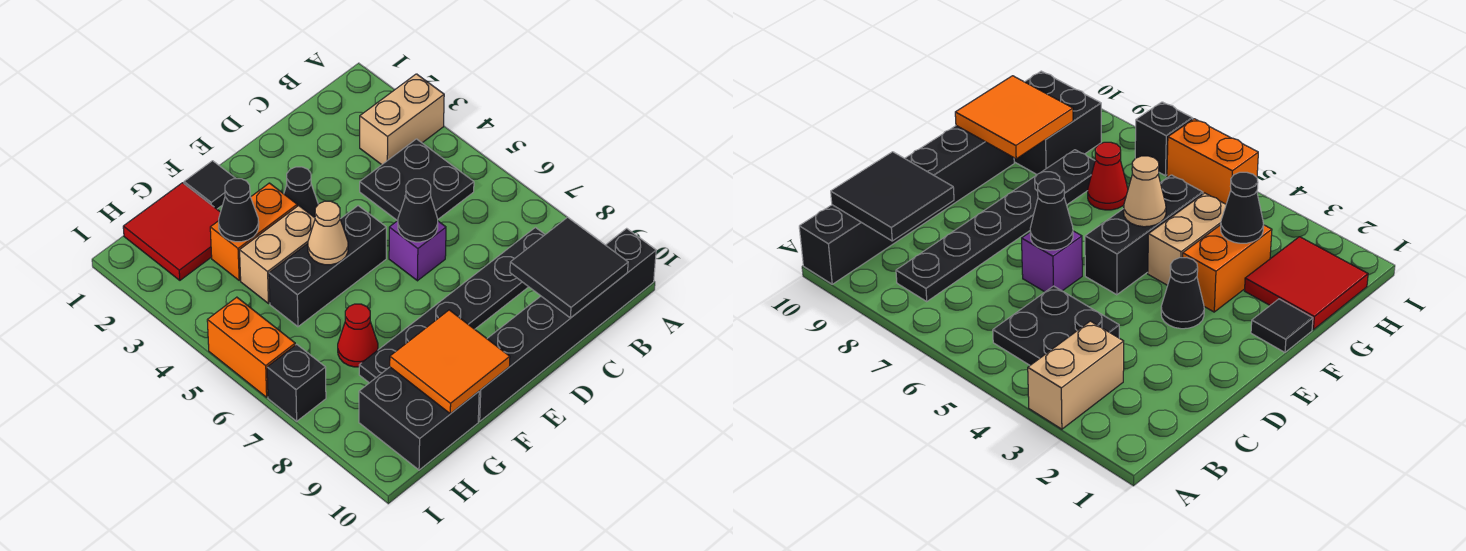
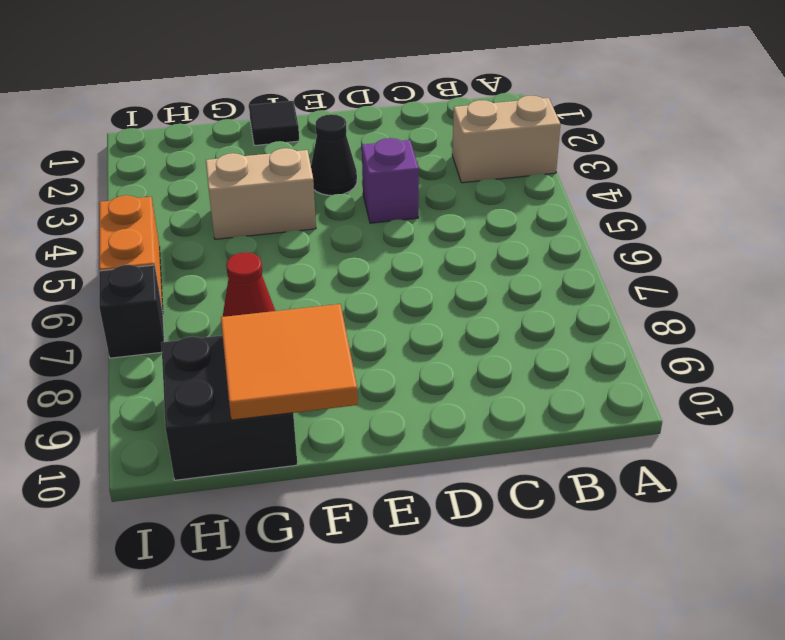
purple 1x1 brick [362,138,419,223] -> purple 1x1 brick moved to [389,221,446,281]
none -> black 1x6 brick [478,228,656,421]
none -> black 2x2 plate [360,139,474,221]
none -> black 1x6 plate [359,228,545,383]

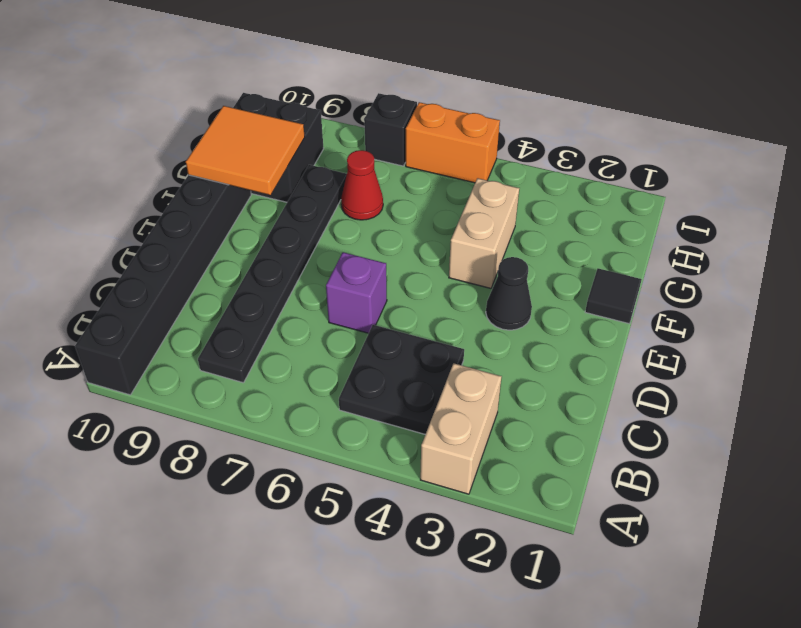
none -> black 1x3 brick [269,206,386,327]
none -> orange 1x2 brick [210,183,297,280]
none -> red 2x2 tile [123,183,220,280]

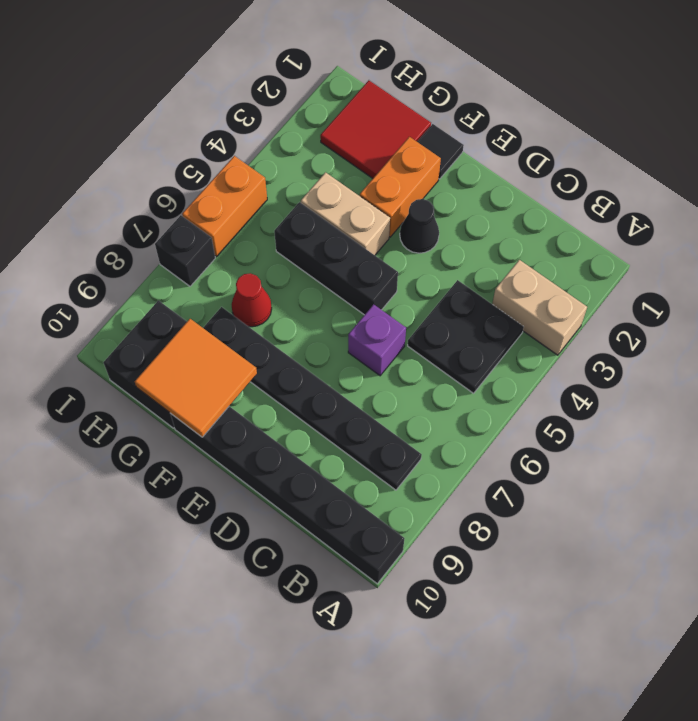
orange 1x2 brick [360,137,441,237] -> orange 1x2 brick turned to [210,183,297,280]
none -> black 2x2 tile [510,217,628,318]
none -> black 1x1 cone [398,179,438,242]
none -> tan 1x1 cone [308,201,348,265]

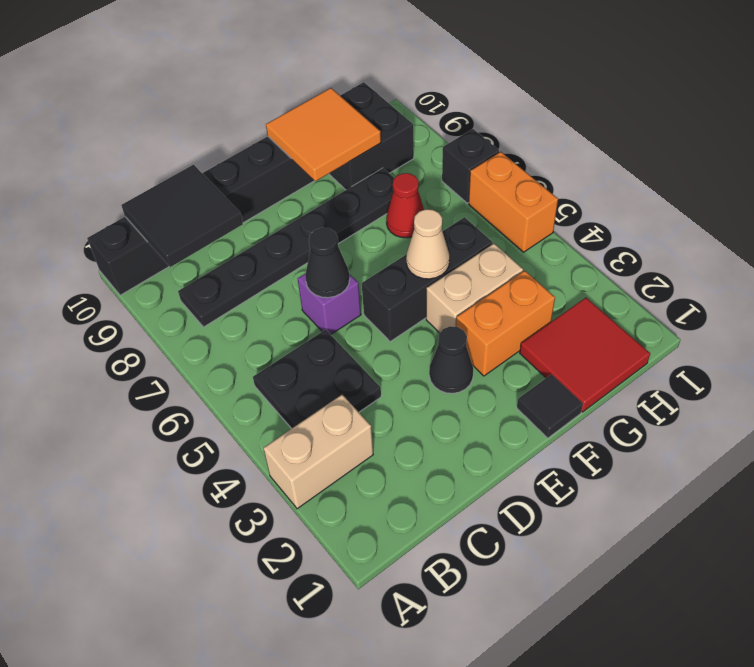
none -> black 1x1 cone [219,179,259,242]

